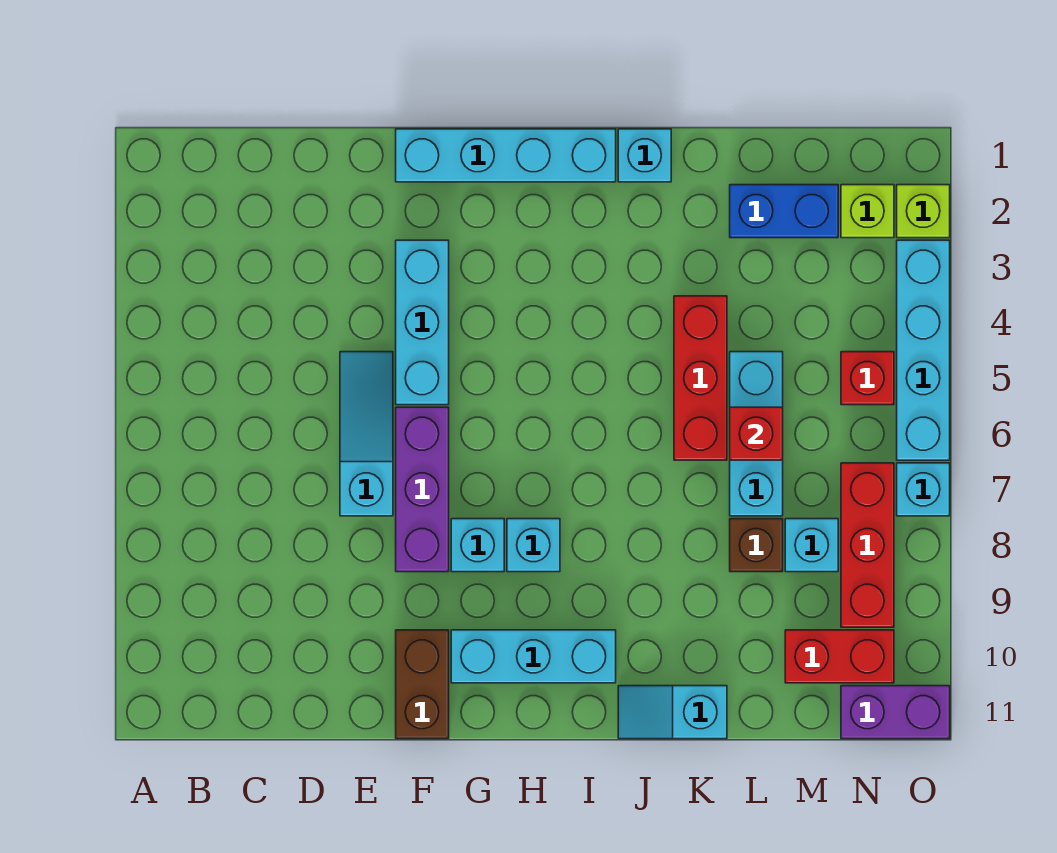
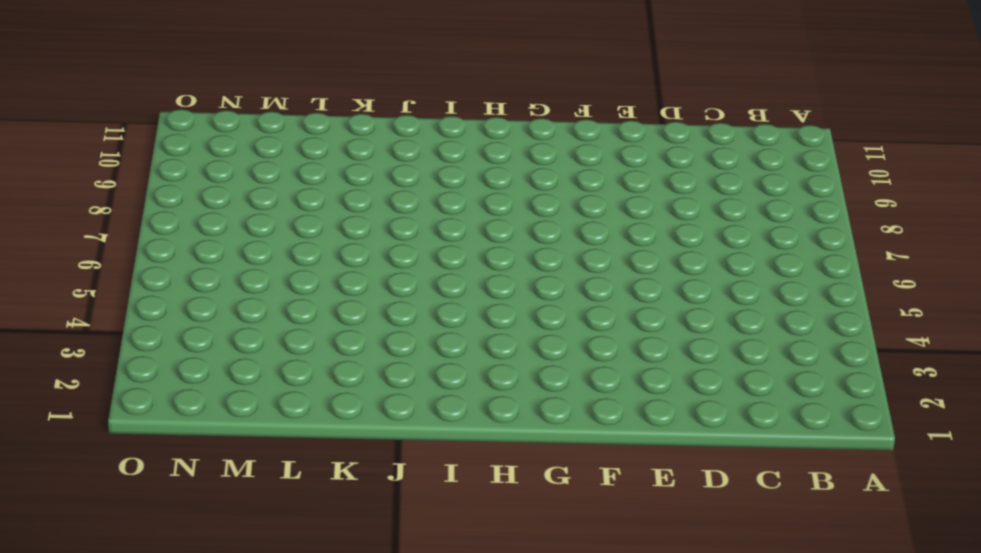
none -> cyan 1x3 slope [340,352,393,516]
none -> cyan 1x4 brick [396,129,616,182]
none -> cyan 1x3 brick [396,240,449,405]

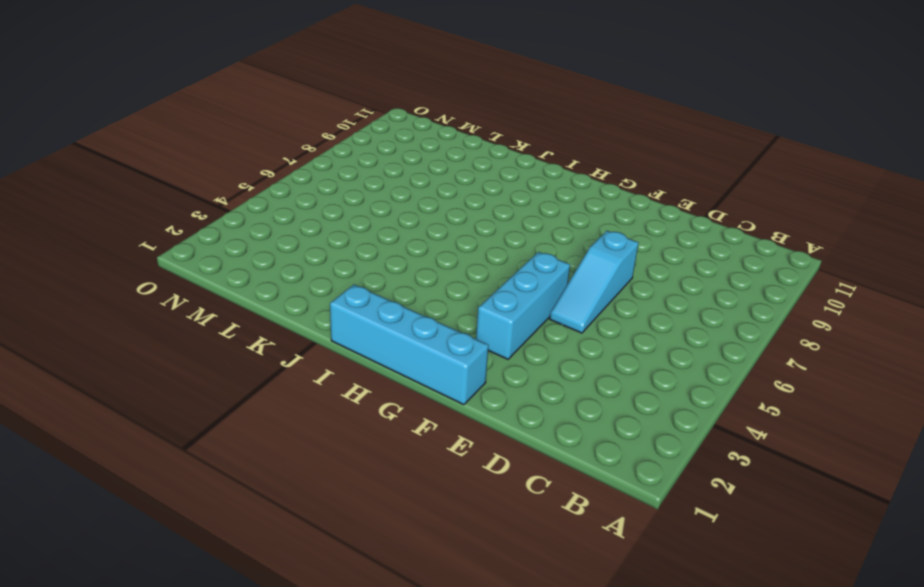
none -> purple 1x3 brick [396,407,449,572]
none -> brown 1x2 brick [396,630,449,739]
none -> cyan 1x1 brick [451,519,504,572]

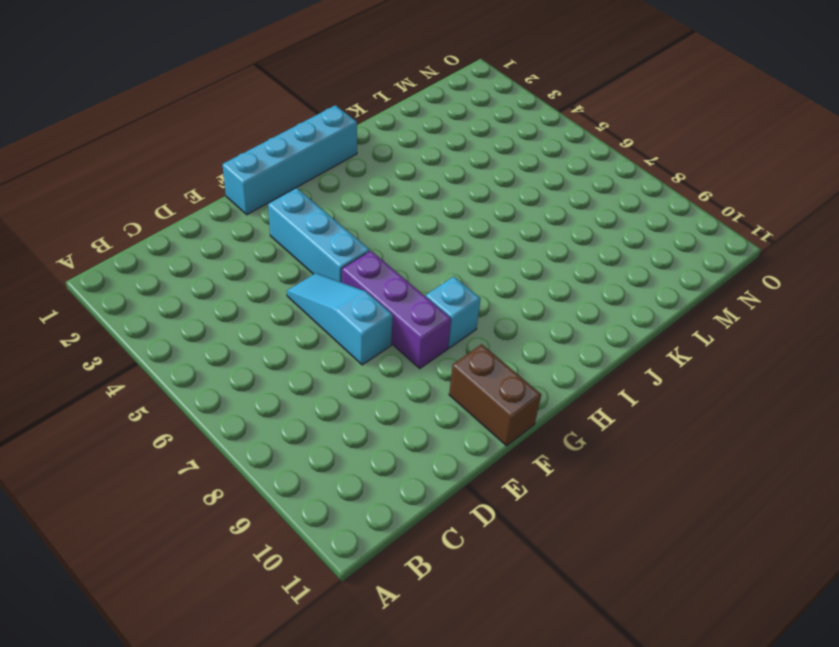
none -> cyan 1x3 brick [451,630,616,683]
none -> cyan 1x1 brick [507,519,560,572]
none -> cyan 1x1 brick [618,129,671,182]

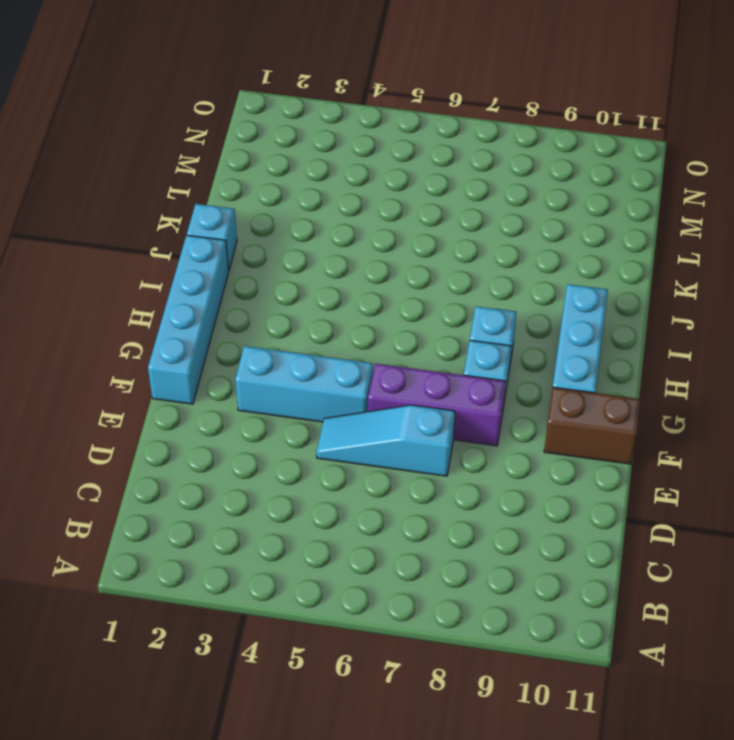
none -> cyan 1x2 slope [618,686,727,739]
none -> red 1x3 brick [674,296,727,460]
none -> blue 1x2 brick [730,185,838,238]

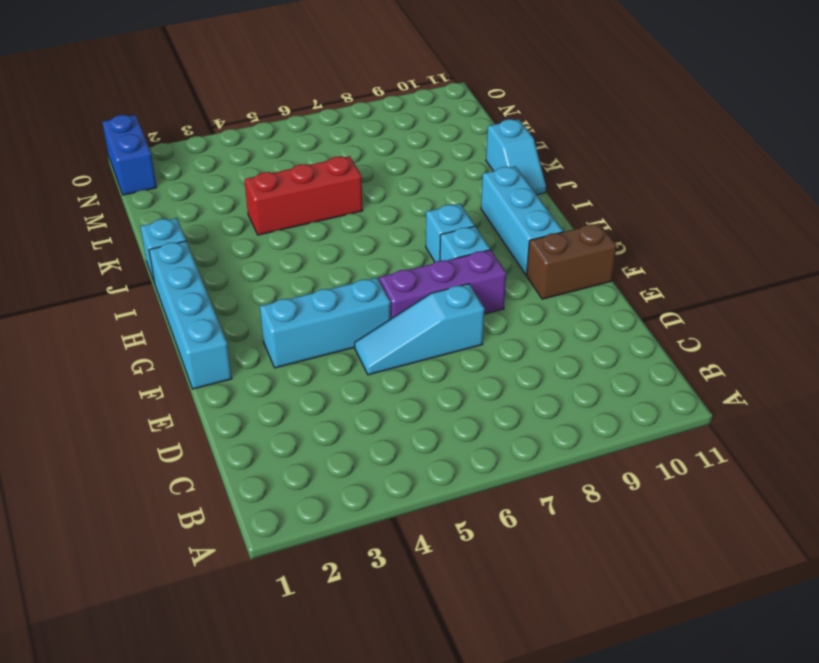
blue 1x2 brick [102,115,157,195] -> blue 1x2 brick moved to [730,185,838,238]
none -> cyan 1x3 brick [730,352,783,516]
none -> brown 1x1 brick [730,519,783,572]
none -> cyan 1x1 brick [785,519,838,572]

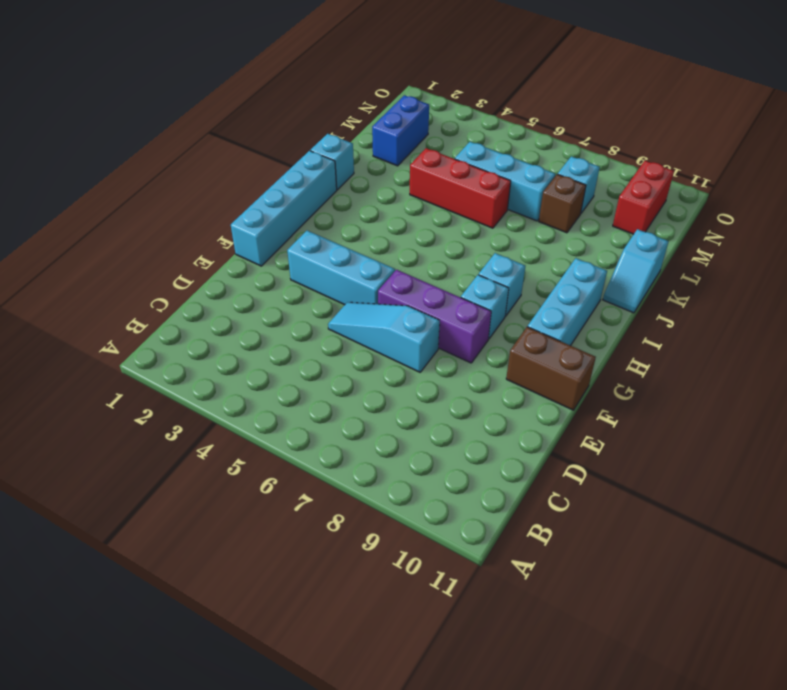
none -> lime 1x1 brick [841,185,894,238]
none -> red 1x1 brick [841,352,894,405]
none -> red 1x3 brick [841,463,894,627]

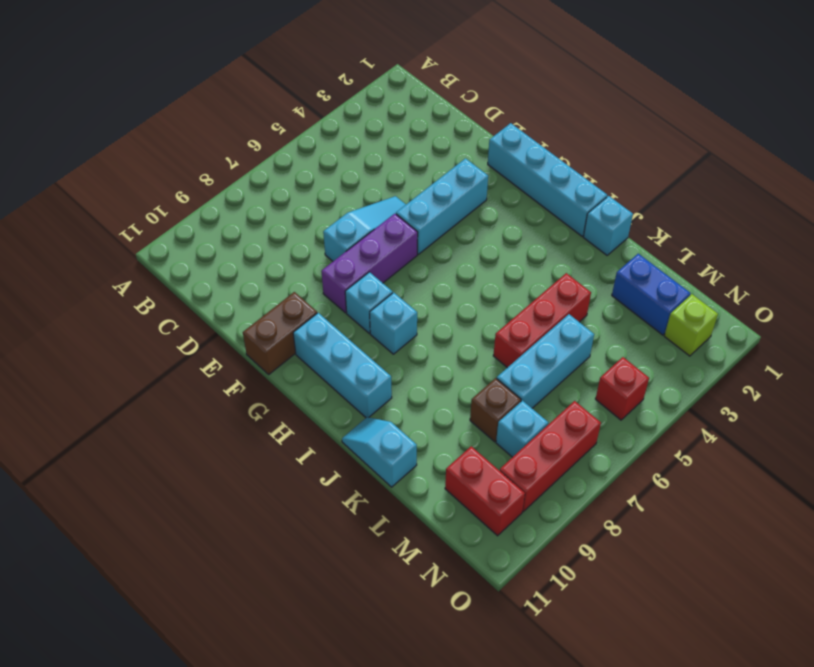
none -> purple 1x2 brick [841,686,950,739]
none -> lime 1x1 brick [897,185,950,238]
none -> cyan 1x4 brick [897,240,950,460]

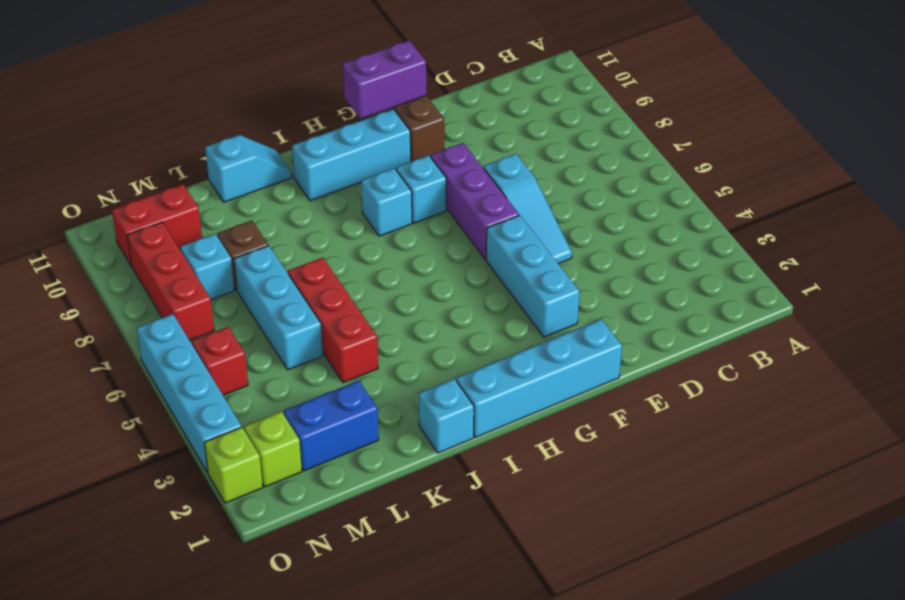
purple 1x2 brick [343,41,426,119] -> purple 1x2 brick moved to [841,686,950,739]
none -> cyan 1x1 brick [897,463,950,516]
none -> red 1x1 brick [730,407,783,460]

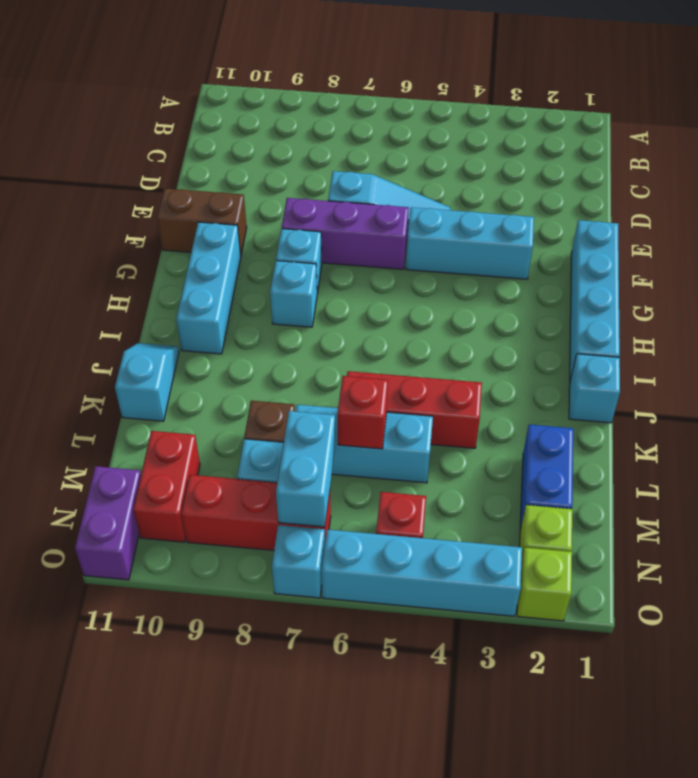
cyan 1x2 brick [276,411,335,527] -> none

